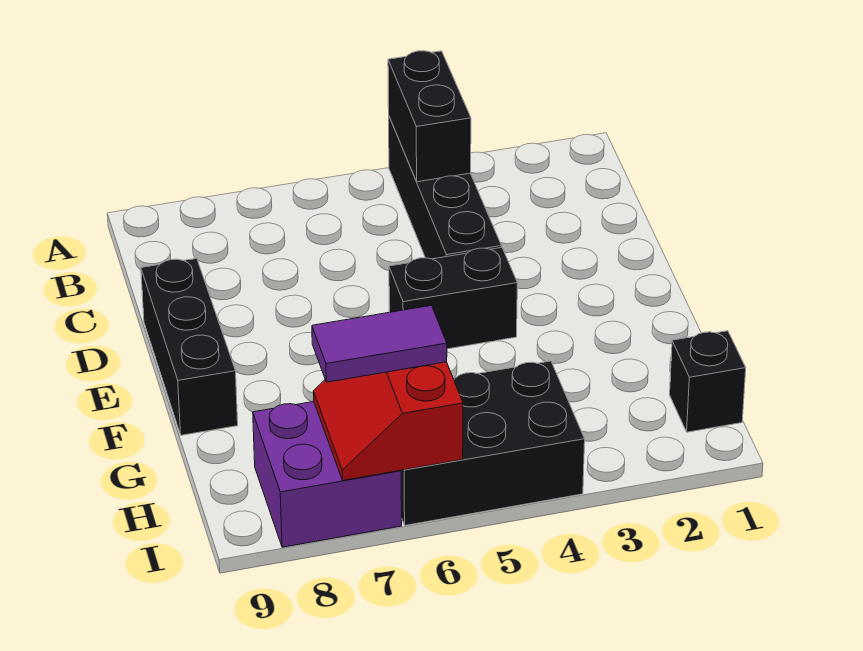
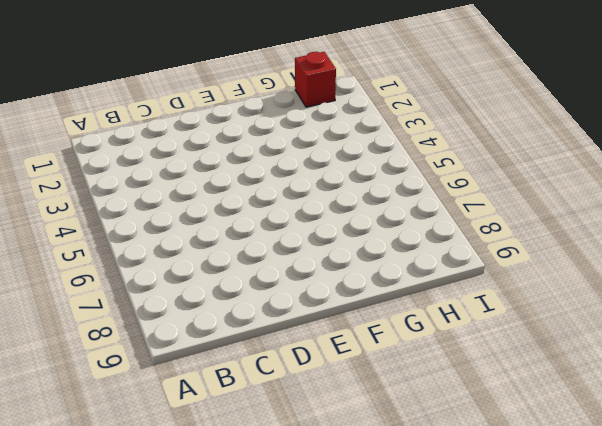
red 1x1 brick [295,52,336,107] -> black 1x1 brick [670,331,746,432]
none -> black 1x4 brick [389,117,502,259]
none -> black 1x3 brick [141,258,238,435]

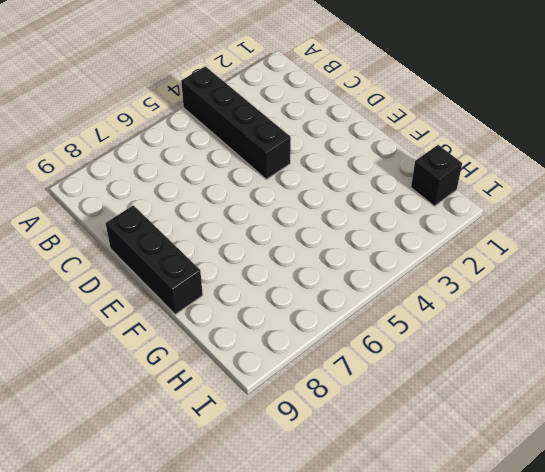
none -> black 1x2 brick [389,247,517,349]
none -> black 2x3 brick [401,361,585,525]

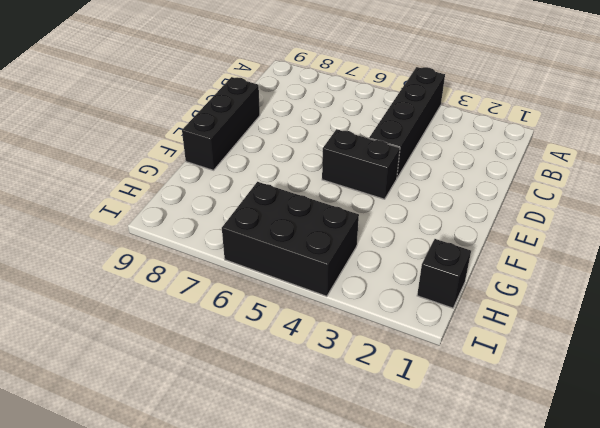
none -> purple 2x2 brick [253,402,402,547]
none -> black 1x2 brick [388,51,471,182]

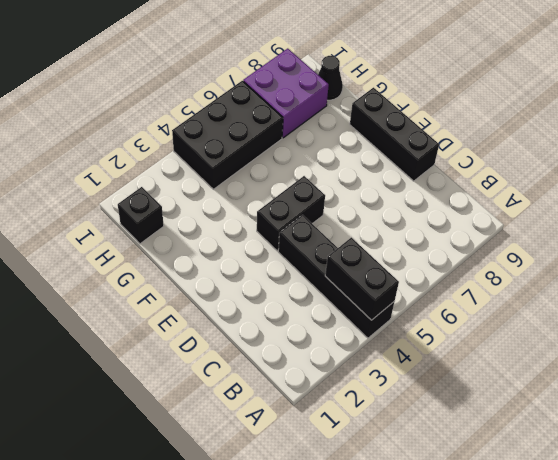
black 1x1 cone [318,56,343,100] -> none
none -> red 2x2 slope [313,362,463,480]
none -> purple 1x2 tile [312,306,447,382]

